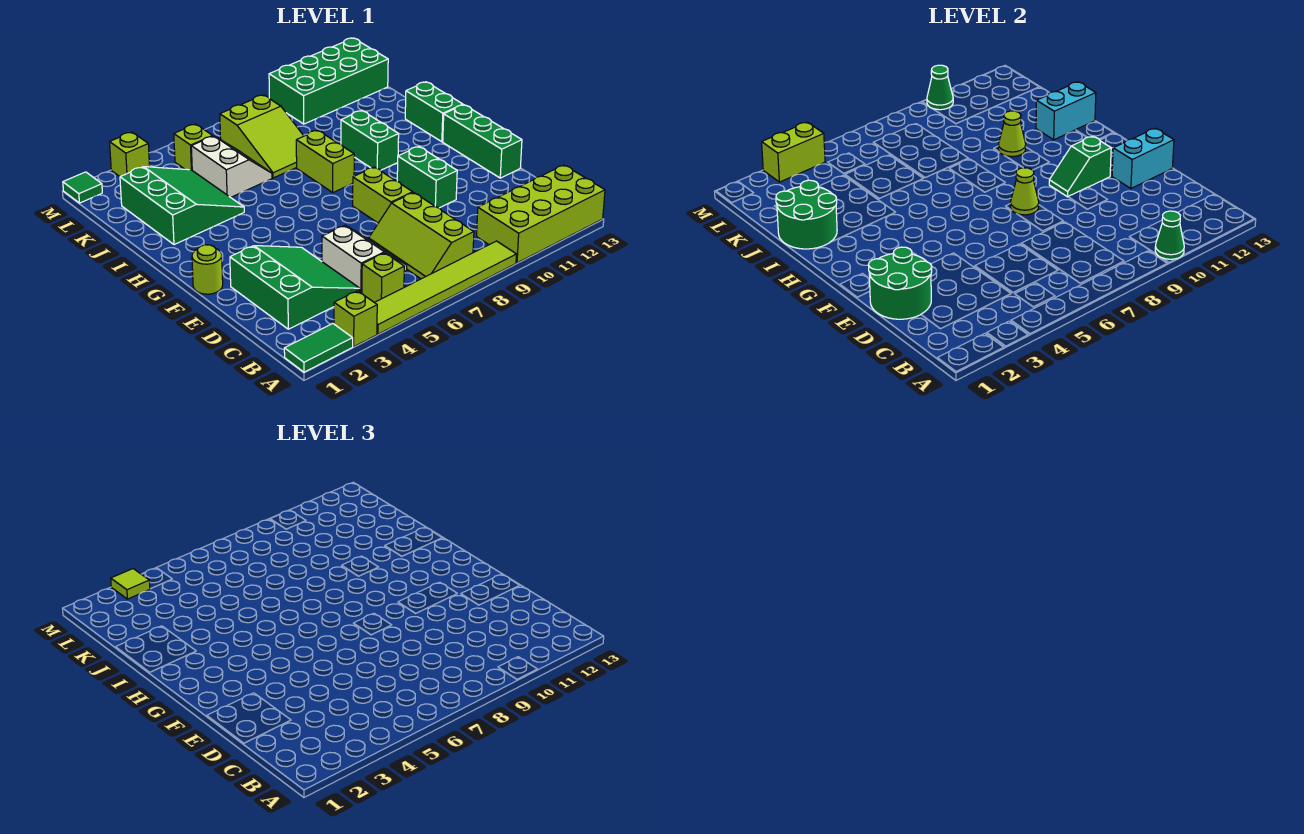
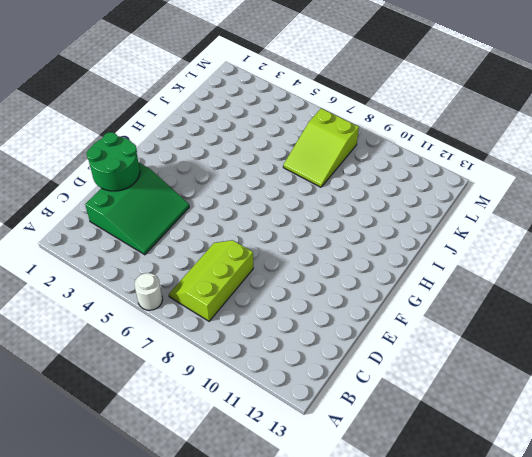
white 1x1 round brick [134,273,163,310] -> lime 1x6 tile [374,241,516,334]
none -> green 1x2 tile [284,324,353,372]
none -> lime 1x1 brick [334,291,377,347]
none -> lime 2x4 brick [477,165,605,263]
none -> lime 1x1 brick [362,253,404,302]

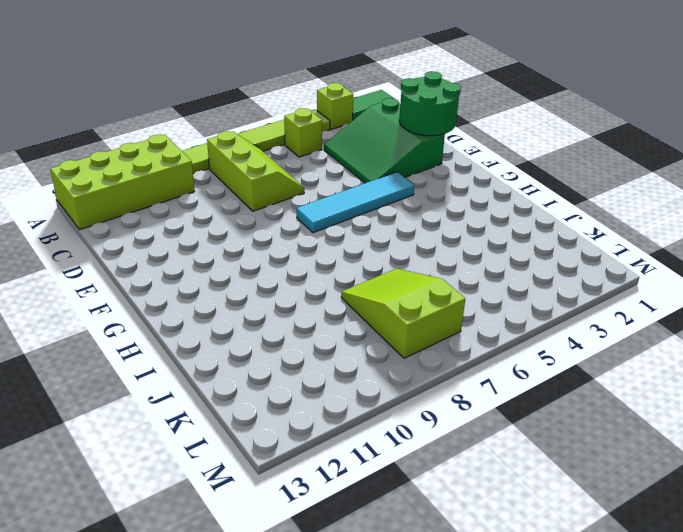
cyan 1x4 tile [297,172,414,233] -> none
none -> white 2x2 slope [322,225,407,293]
none -> lime 1x2 brick [353,167,413,223]
none -> green 1x2 brick [397,146,457,208]
none -> green 1x3 brick [443,105,522,178]

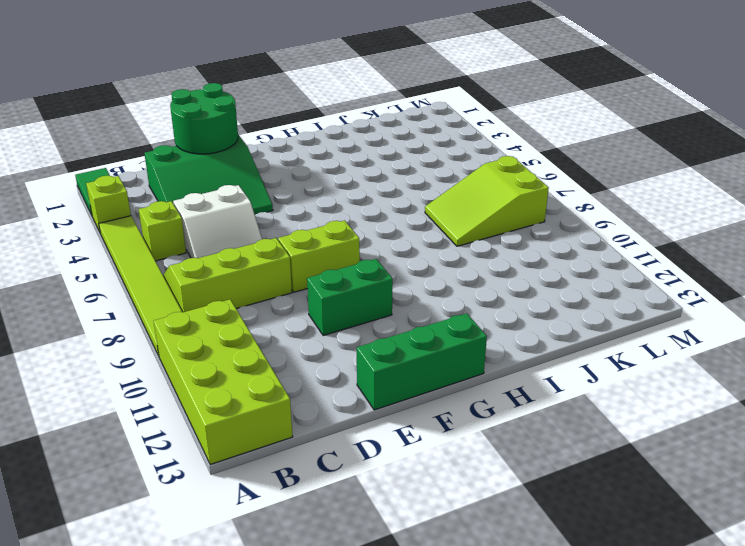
none -> lime 1x1 round brick [192,245,223,294]
none -> lime 1x2 brick [296,130,354,192]
none -> green 1x2 brick [341,111,399,170]
none -> green 1x2 brick [405,82,463,142]

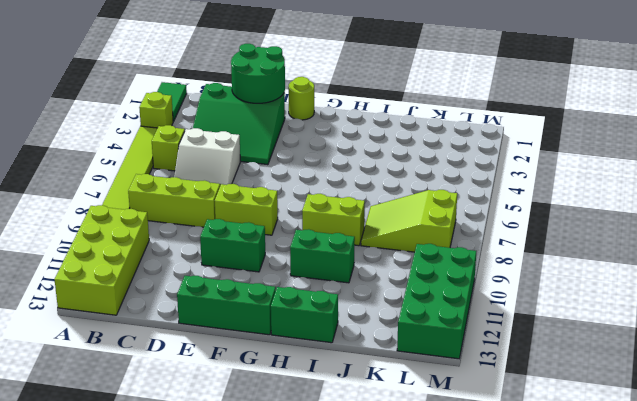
none -> green 3x3 slope [120,167,244,245]
none -> white 2x2 slope [191,136,272,197]
none -> lime 1x1 brick [174,124,212,170]
none -> green 1x1 tile [63,172,102,203]

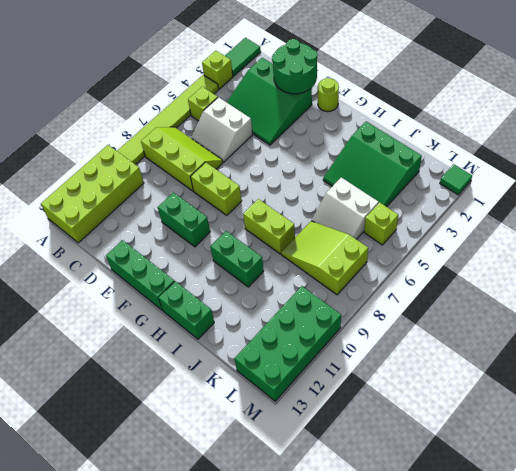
none -> lime 1x1 brick [110,132,150,177]
none -> green 1x1 cone [1155,211,1184,259]
none -> cyan 1x2 brick [1112,128,1174,188]
none -> lime 1x1 cone [1010,168,1039,215]

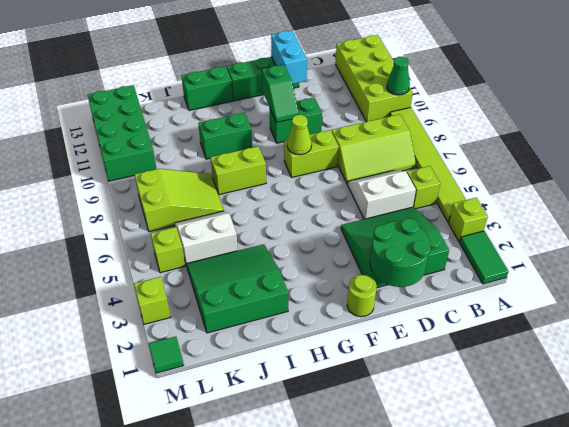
none -> green 2x2 round brick [776,180,837,249]
none -> lime 1x1 cone [998,111,1026,157]
none -> cyan 1x2 brick [1036,82,1096,140]
none -> lime 1x2 brick [762,122,825,182]

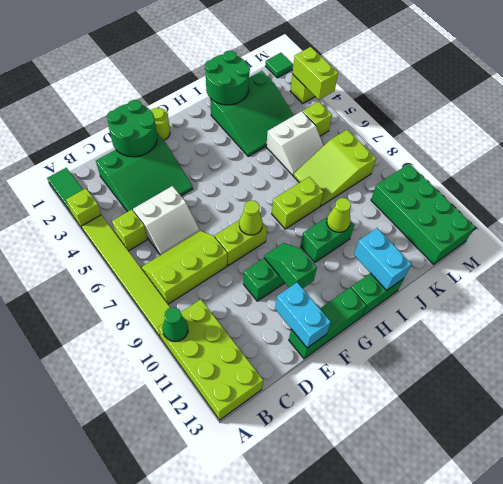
none -> green 1x1 cone [927,65,953,110]
none -> lime 1x1 tile [111,569,150,599]

